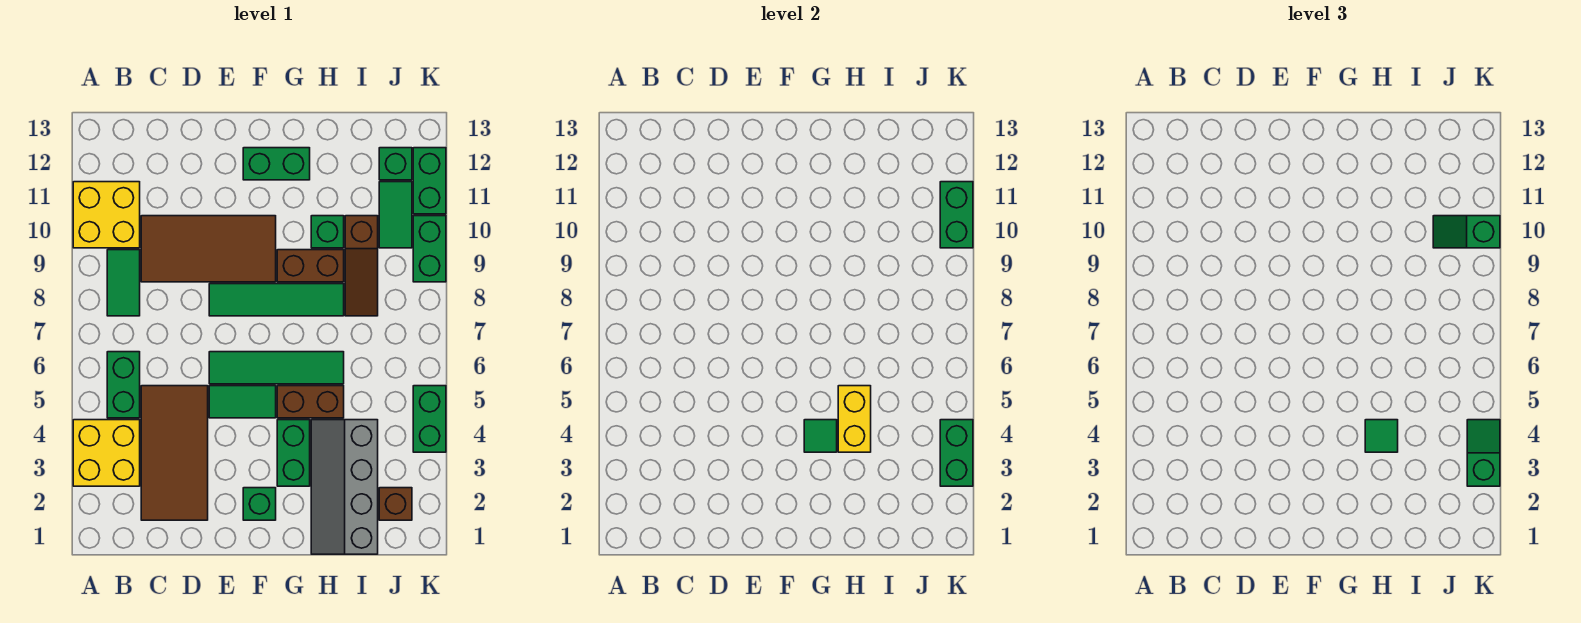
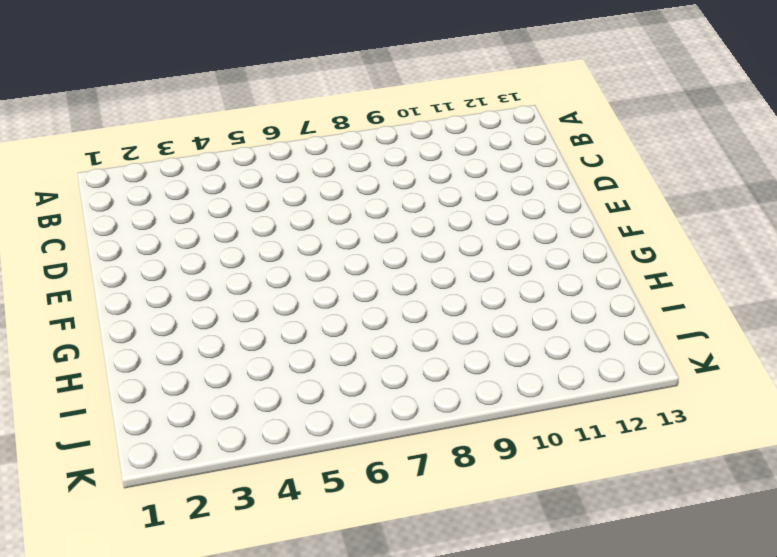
none -> yellow 2x2 brick [73,420,140,486]
none -> yellow 2x2 brick [73,182,140,248]
none -> green 1x2 brick [107,352,140,418]
none -> green 1x2 tile [107,250,140,316]

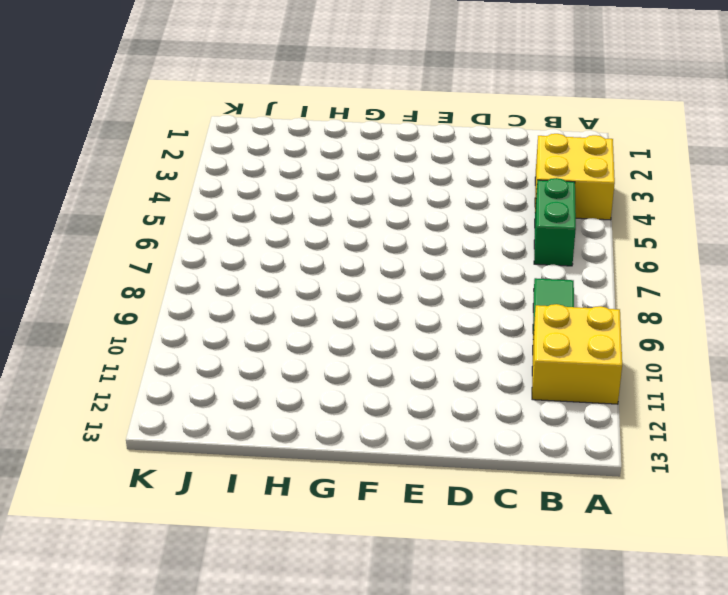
none -> brown 2x4 tile [141,386,208,520]
none -> brown 2x4 tile [141,216,276,282]
none -> green 1x2 tile [209,386,276,418]
none -> green 1x4 tile [209,352,344,384]

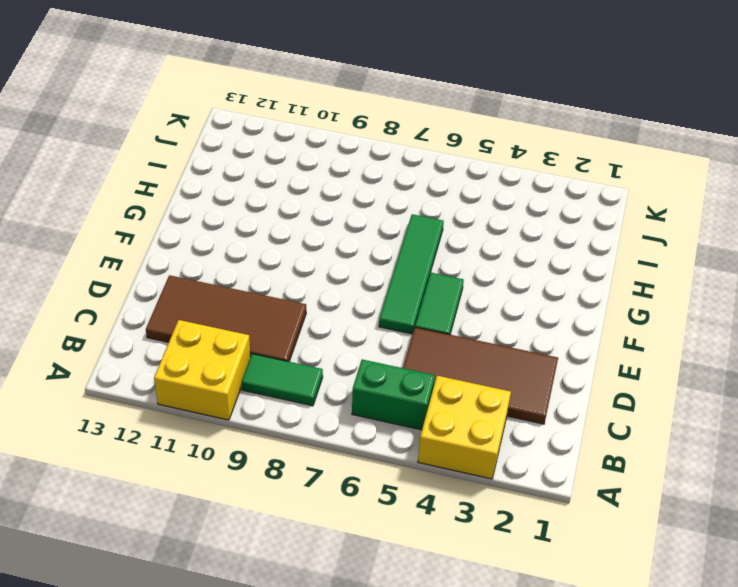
brown 2x4 tile [146,275,306,362] -> brown 2x4 tile turned to [141,216,276,282]
none -> green 1x4 tile [209,284,344,316]
none -> green 1x1 brick [243,488,276,520]
none -> green 1x2 brick [243,148,310,180]
none -> green 1x2 brick [277,420,310,486]

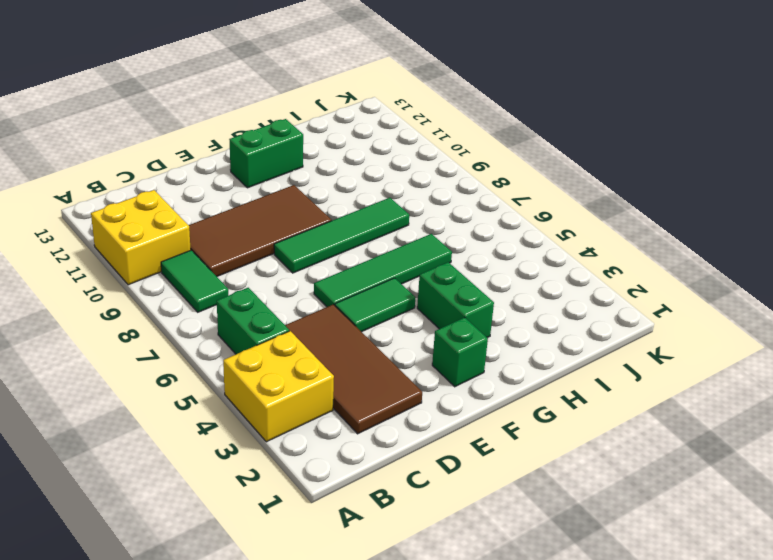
none -> brown 1x2 brick [277,386,344,418]
none -> brown 1x2 brick [277,250,344,282]
none -> grey 2x4 slope [311,420,378,554]
none -> green 1x1 brick [311,216,344,248]

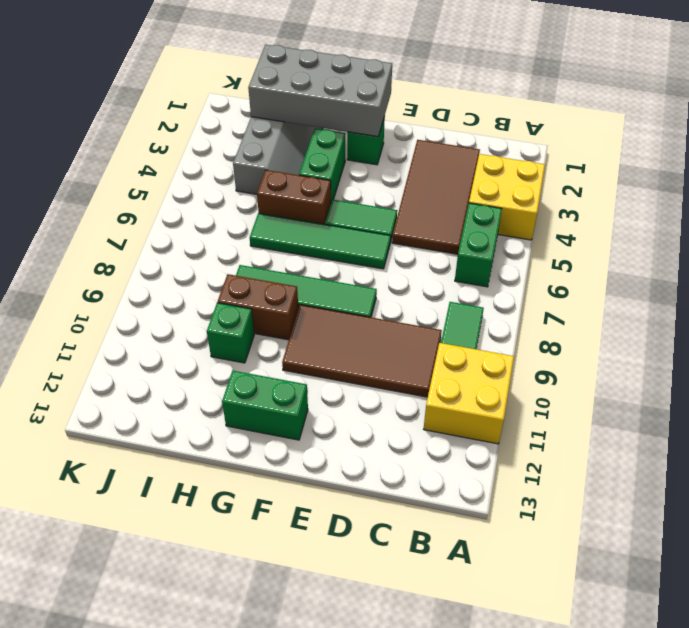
grey 2x4 brick [248,45,392,137] -> none
none -> brown 1x3 slope [345,216,378,316]
none -> brown 1x1 brick [379,488,412,520]
none -> green 1x2 tile [379,182,412,248]
none -> green 1x1 brick [379,148,412,180]

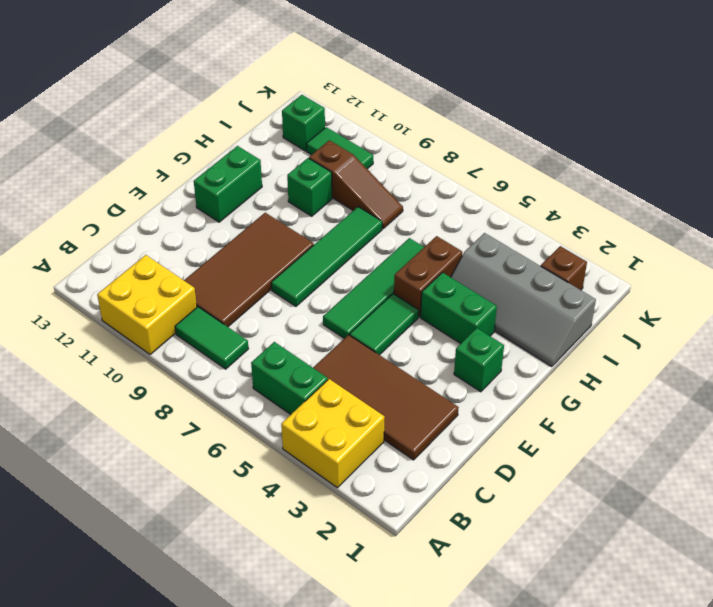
none -> brown 1x2 brick [277,250,344,282]
none -> green 1x2 brick [413,386,446,452]
none -> green 1x2 brick [413,216,446,282]
none -> green 1x2 brick [413,148,446,214]

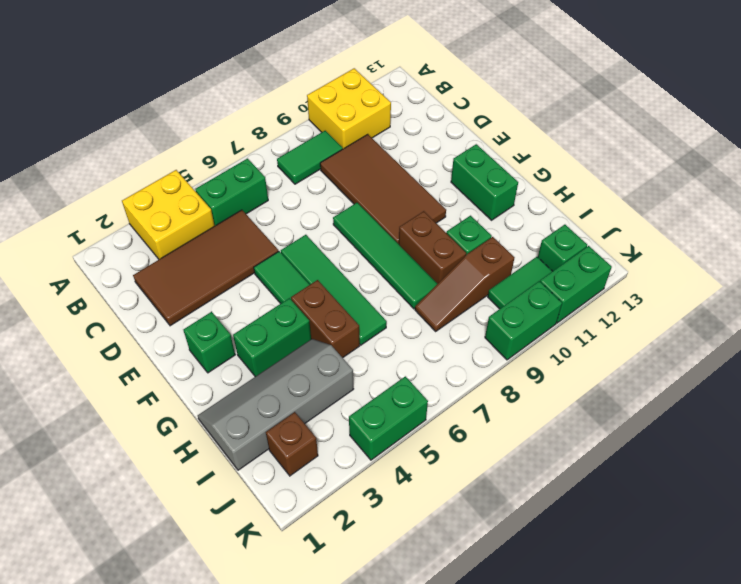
none -> green 1x1 tile [804,420,837,452]
none -> yellow 1x2 brick [838,386,871,452]
none -> green 1x2 brick [940,420,973,486]
none -> green 1x2 brick [940,182,973,248]

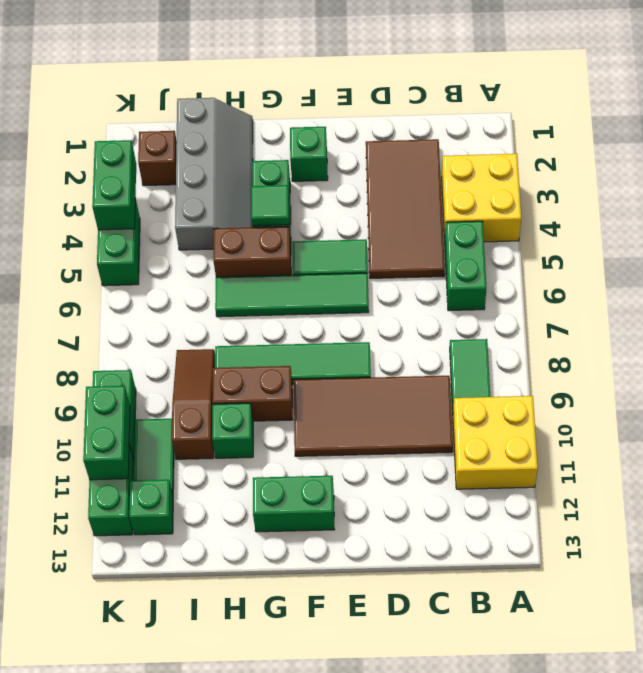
none -> yellow 1x2 brick [838,386,871,452]
none -> green 1x1 tile [1365,420,1398,452]
none -> green 1x2 slope [1433,216,1500,248]
none -> green 1x2 slope [1467,420,1500,486]

